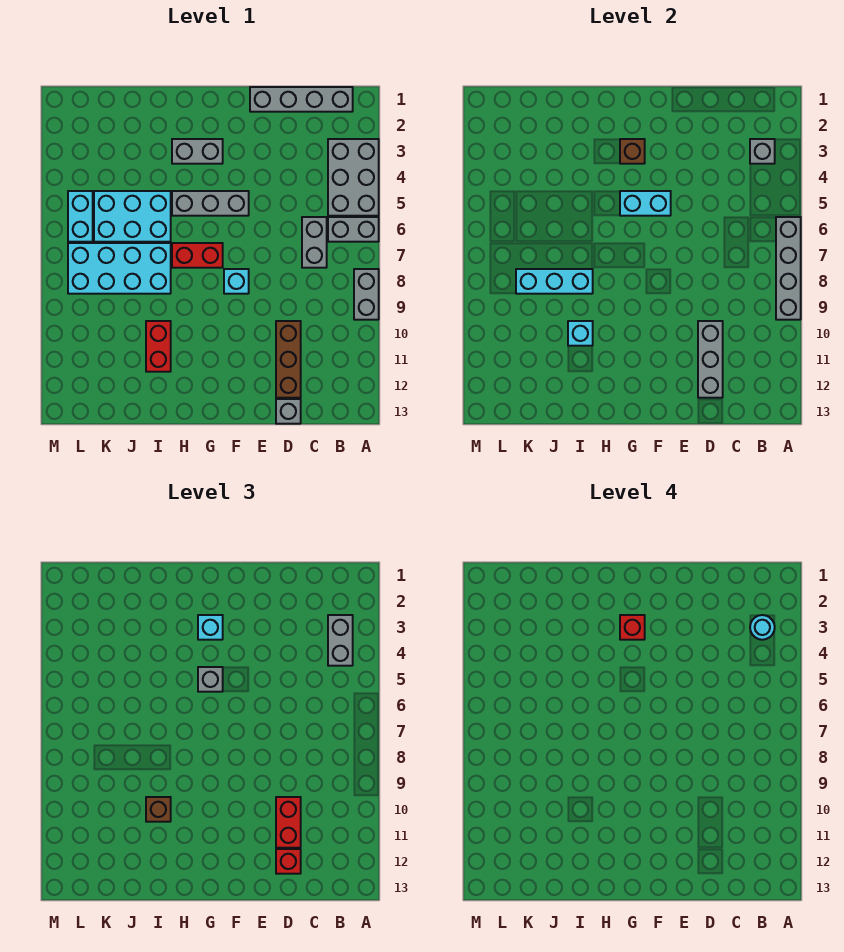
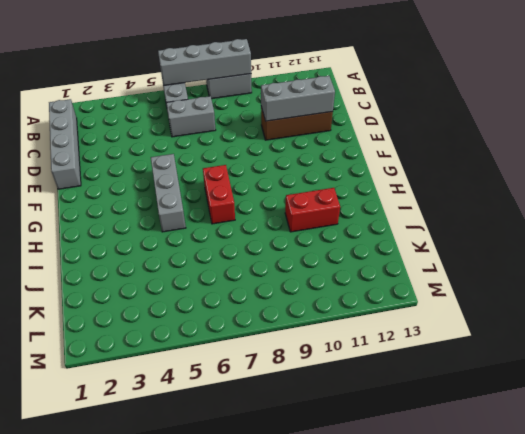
none -> grey 2x3 brick [328,139,379,216]
none -> grey 1x1 brick [276,399,301,424]
none -> cyan 1x1 brick [224,269,249,294]
none -> grey 1x2 brick [172,139,223,164]

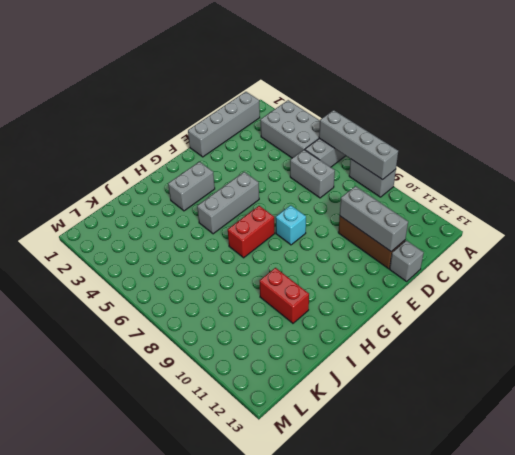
none -> cyan 2x3 brick [94,191,171,242]
none -> cyan 2x4 brick [68,243,171,294]
none -> cyan 1x2 brick [68,191,93,242]
none -> grey 1x1 brick [750,139,775,164]

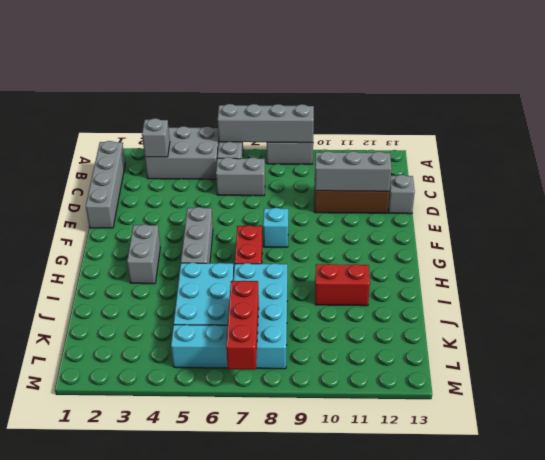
red 1x3 brick [226,281,259,370] -> none
none -> cyan 1x2 brick [620,191,671,216]
none -> brown 1x1 brick [620,139,645,164]
none -> cyan 1x3 brick [516,269,593,294]
none -> cyan 1x1 brick [568,321,593,346]

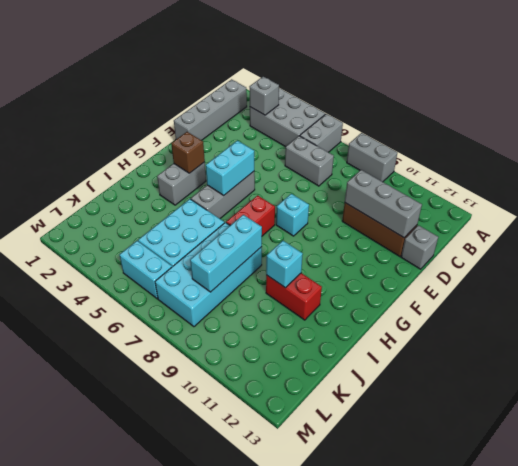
none -> grey 1x4 brick [776,217,801,320]
none -> grey 1x2 brick [328,615,353,666]
none -> red 1x2 brick [276,797,301,848]
none -> red 1x1 brick [276,849,301,874]

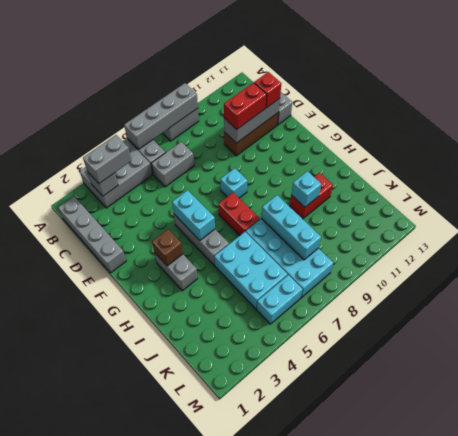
none -> cyan 1x1 brick [198,615,223,640]
none -> grey 1x1 brick [198,667,223,692]
none -> brown 1x1 brick [146,797,171,822]
none -> cyan 1x1 round brick [750,615,775,640]

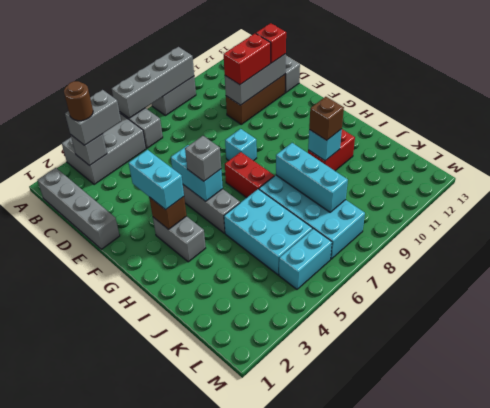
brown 1x1 round brick [64,81,93,121] -> cyan 1x1 round brick [750,615,775,640]
cyan 1x2 brick [129,150,184,210] -> cyan 1x1 brick [198,615,223,640]
none -> grey 1x2 brick [302,217,327,268]
none -> red 1x1 brick [620,615,645,640]

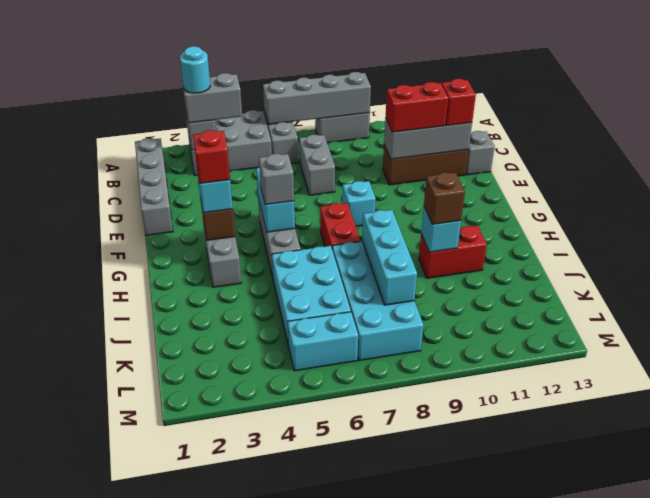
grey 1x2 brick [299,135,335,195] -> grey 1x2 brick turned to [302,217,327,268]

